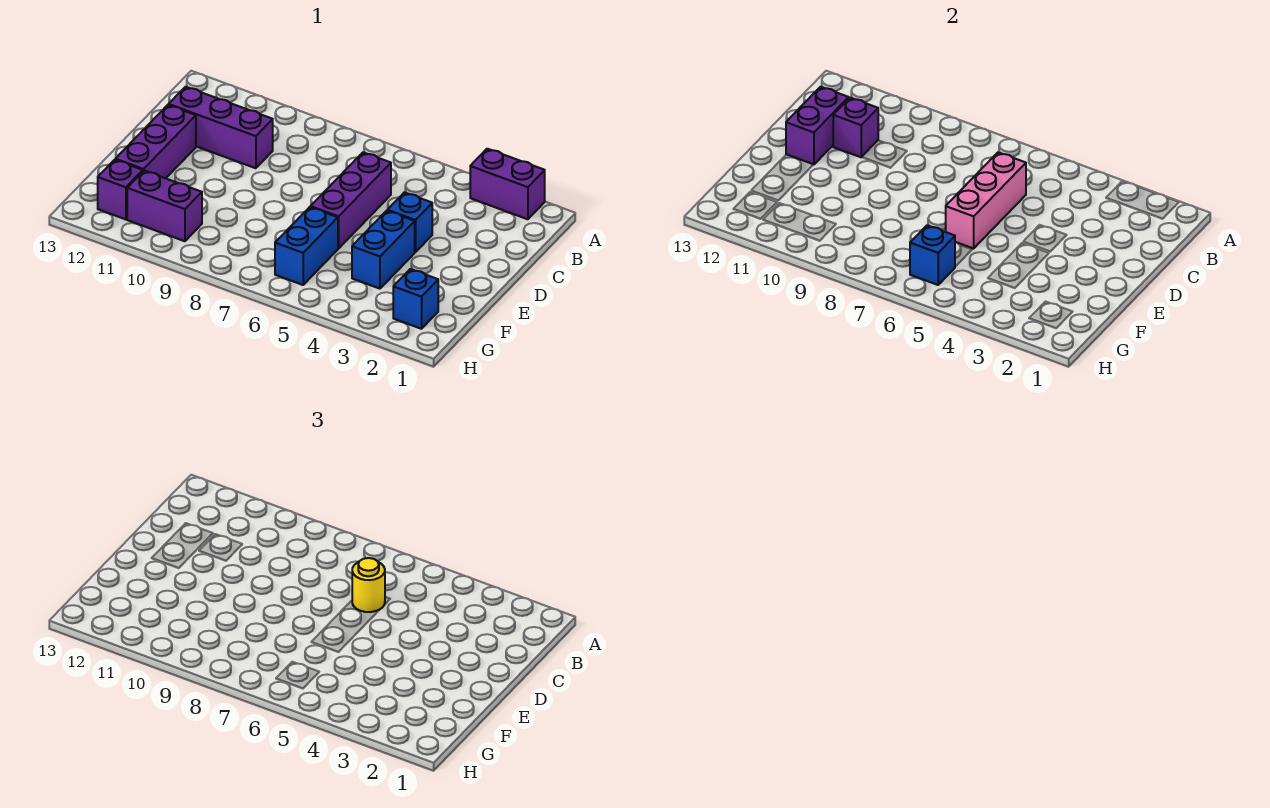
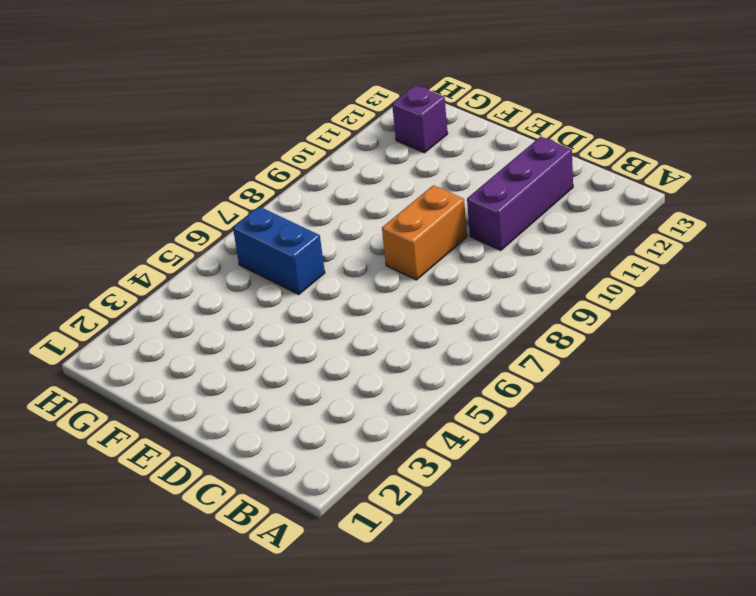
orange 1x2 brick [382,185,467,280] -> none
none -> purple 1x2 brick [470,149,545,219]
none -> purple 1x3 brick [311,152,391,249]
none -> blue 1x1 brick [387,192,432,252]

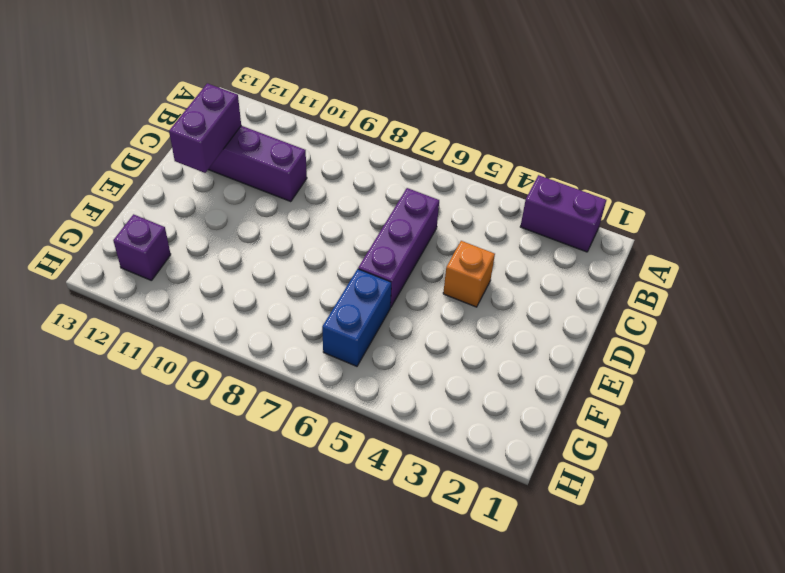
orange 1x1 brick [443,241,495,307] -> blue 1x1 brick [387,192,432,252]
none -> purple 1x3 brick [115,105,196,178]
none -> blue 1x2 brick [352,211,415,289]
none -> blue 1x1 brick [393,269,438,329]

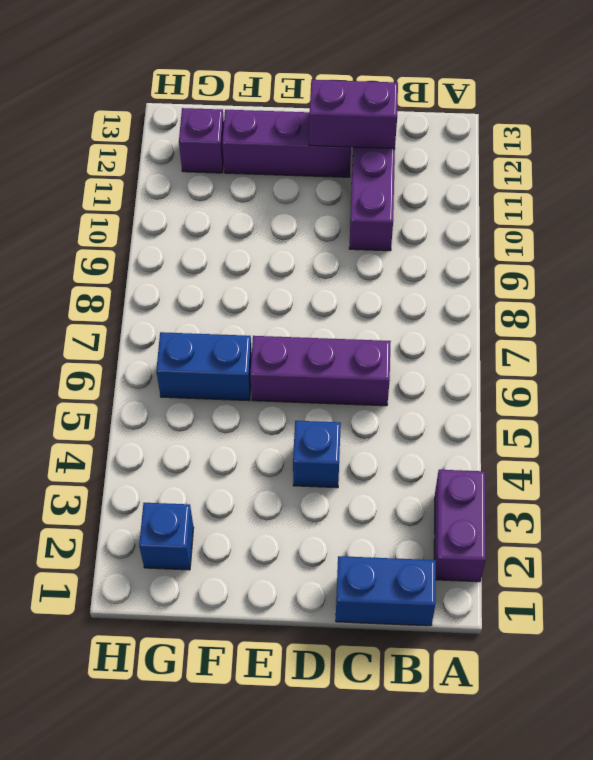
blue 1x2 brick [336,556,436,626] -> blue 1x2 brick moved to [352,211,415,289]
none -> purple 1x2 brick [127,171,202,241]
none -> pink 1x3 brick [946,152,1026,249]
none -> purple 1x1 brick [833,98,878,157]

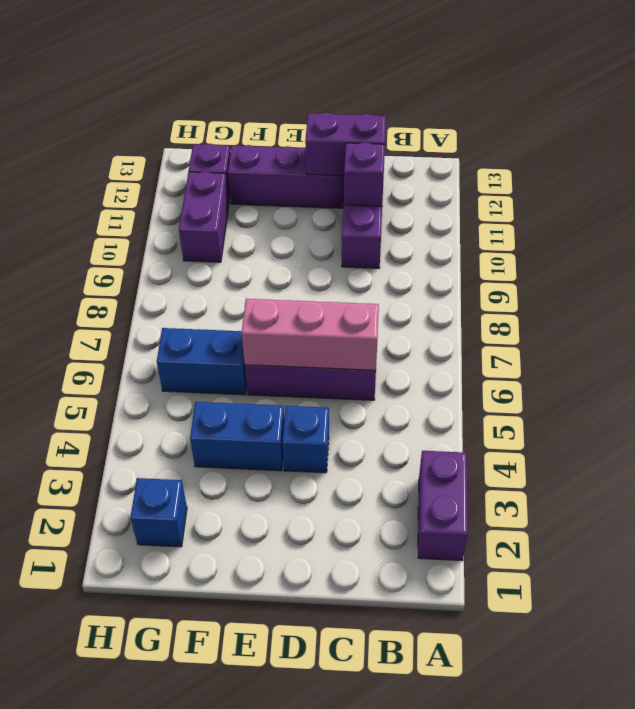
none -> blue 1x1 brick [910,225,955,285]
none -> yellow 1x1 round brick [352,558,385,612]

